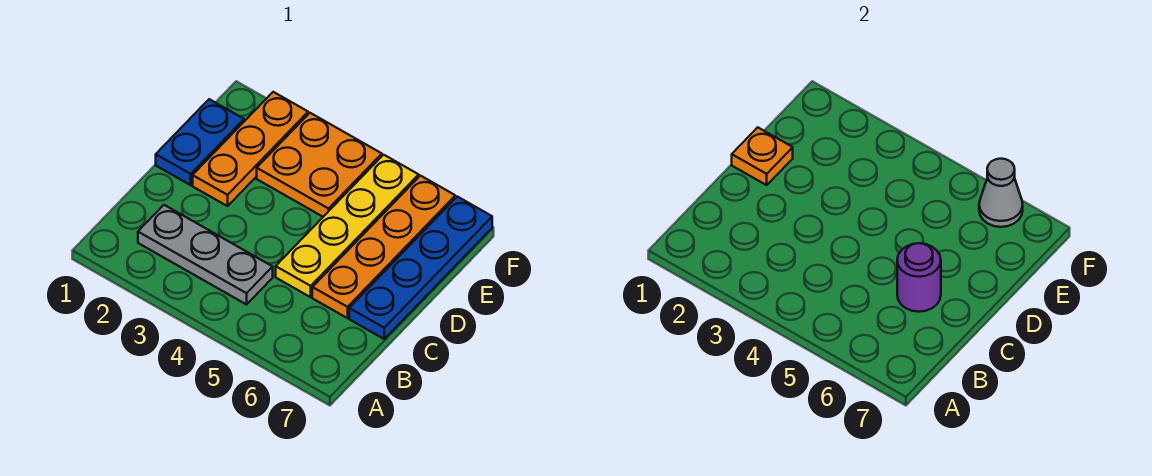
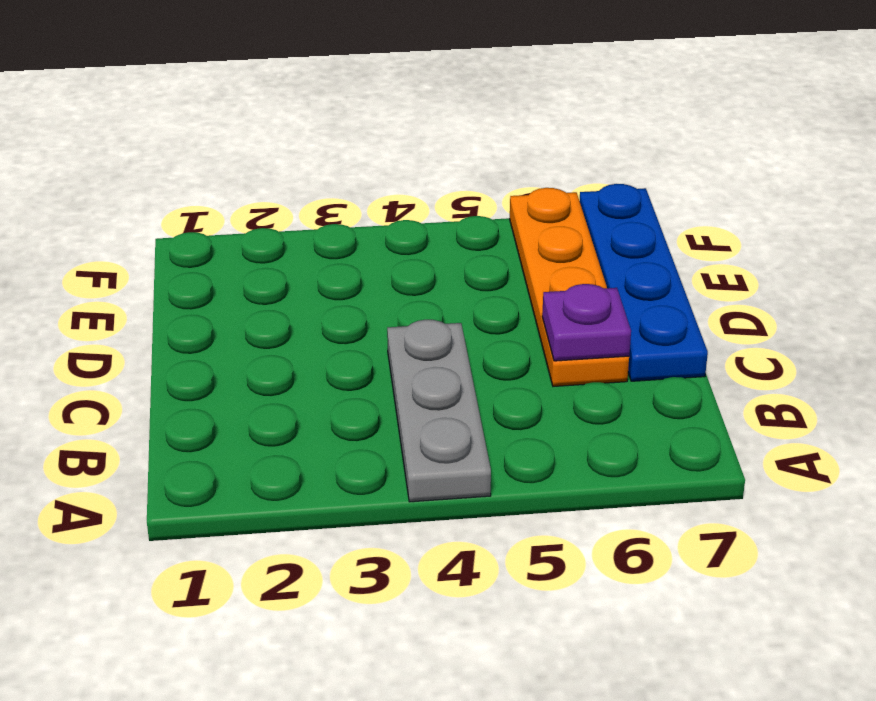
grey 1x3 plate [387,320,491,502] -> grey 1x3 plate turned to [138,205,273,304]
purple 1x1 plate [542,284,631,361] -> purple 1x1 round brick [897,243,941,312]
none -> yellow 1x4 plate [276,155,419,297]
none -> blue 1x2 plate [156,99,244,185]

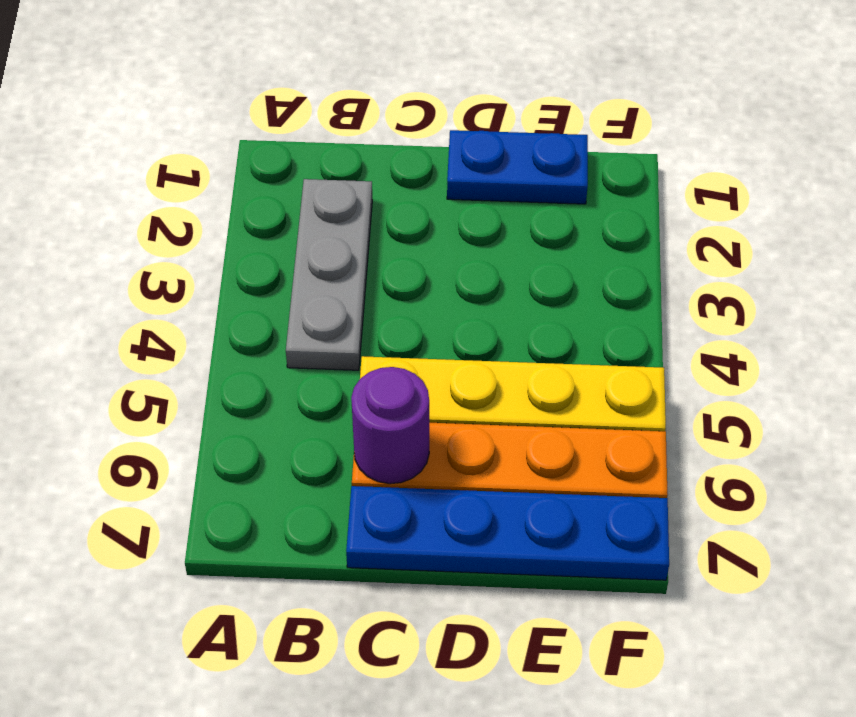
none -> orange 1x3 plate [193,92,308,206]
none -> orange 2x2 plate [257,113,382,217]

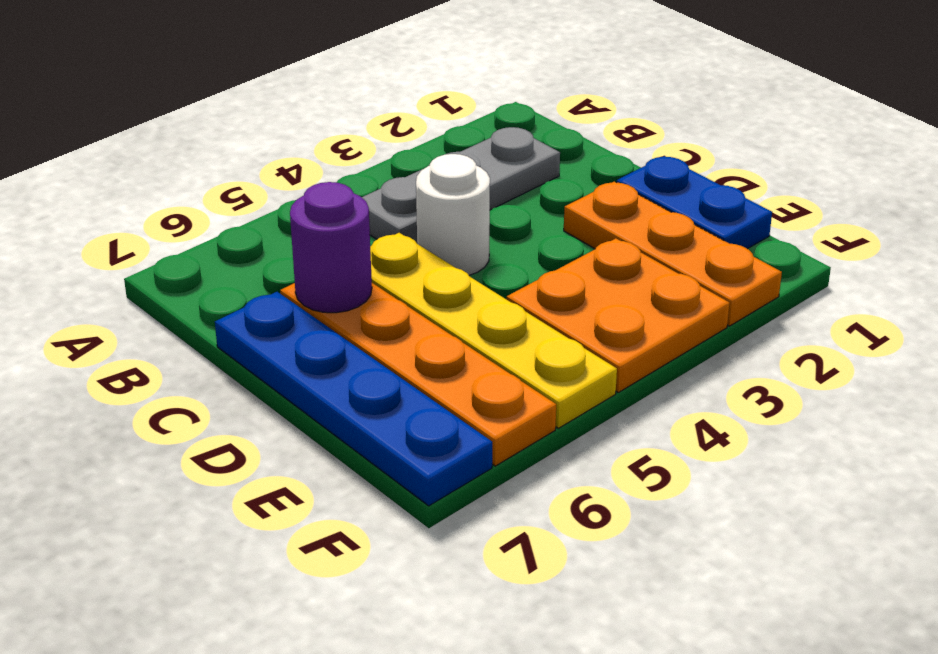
white 1x1 round brick [416,154,490,275] -> none
none -> orange 1x1 plate [732,127,793,185]
none -> grey 1x1 cone [979,159,1023,227]

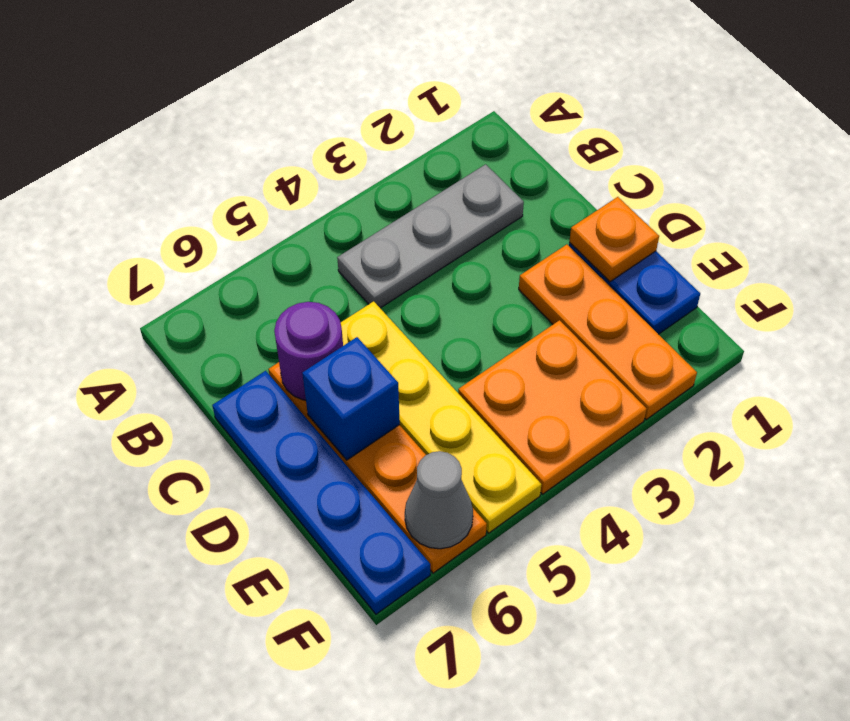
blue 1x1 brick [302,337,400,460] -> none

